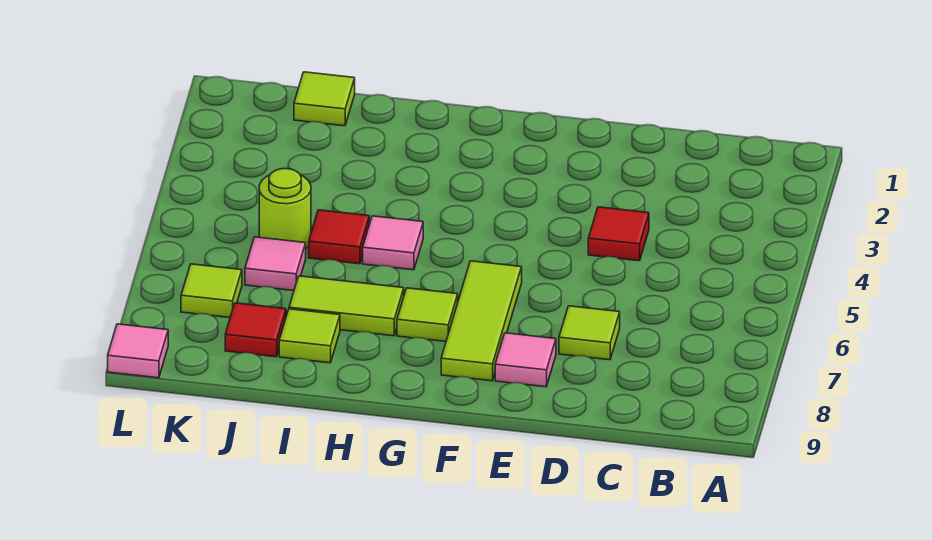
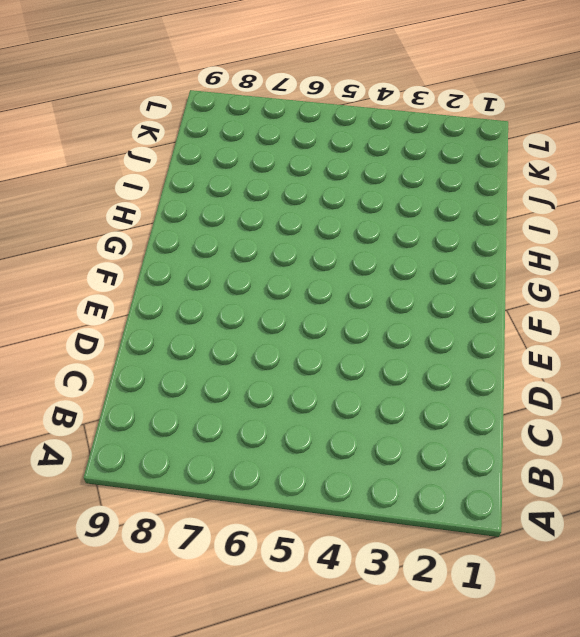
none -> red 1x1 tile [588,207,649,261]
none -> lime 1x1 tile [559,306,620,360]
none -> pink 1x1 tile [495,333,556,387]

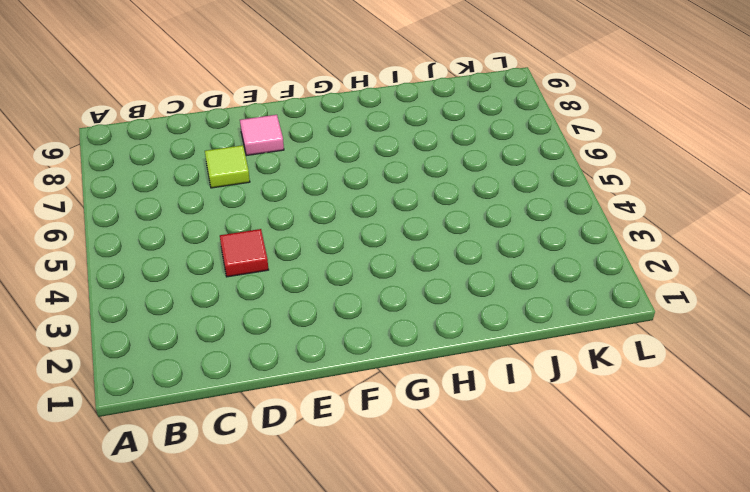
none -> lime 1x3 tile [441,261,522,381]
none -> lime 1x1 tile [397,288,458,342]
none -> pink 1x1 tile [363,216,423,270]

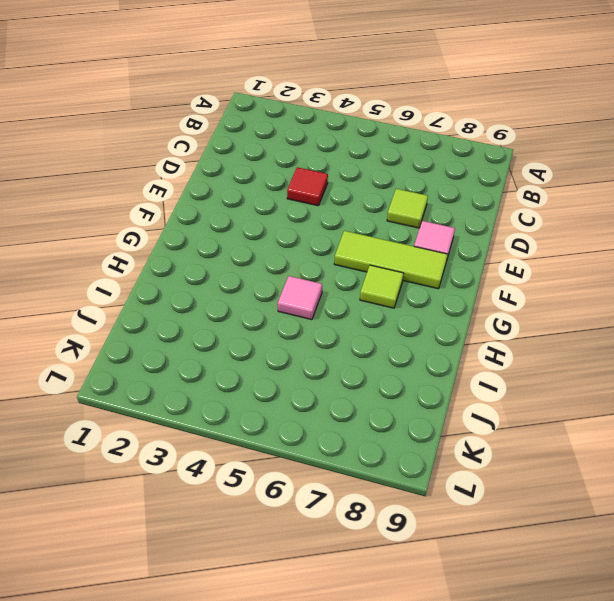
none -> lime 1x2 tile [289,276,404,336]
none -> red 1x1 tile [309,210,369,264]
none -> lime 1x1 tile [279,309,340,363]

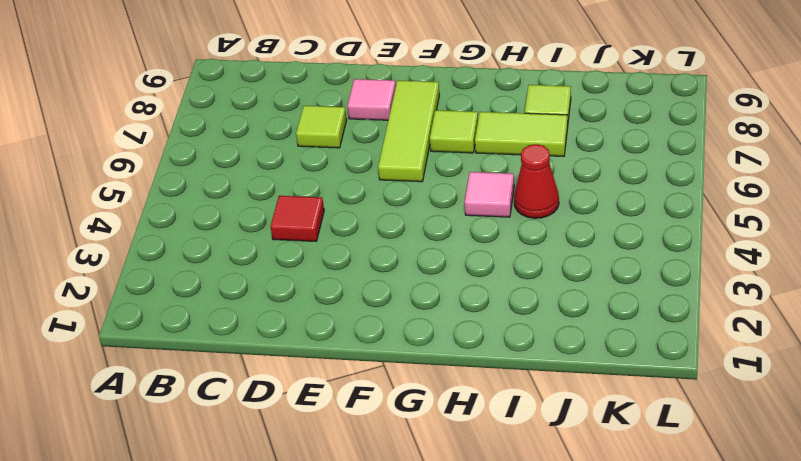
red 1x1 cone [514,144,559,218] -> red 1x1 tile [309,210,369,264]
none -> lime 1x1 tile [294,72,355,126]
none -> lime 1x1 round brick [259,169,311,248]
none -> pink 1x1 tile [245,237,306,291]

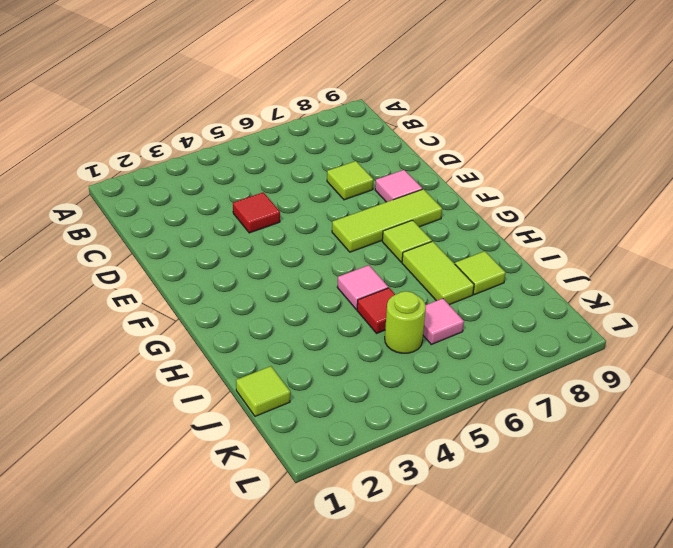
none -> red 1x1 tile [225,303,286,357]
none -> lime 1x1 tile [181,264,242,318]
none -> pink 1x1 tile [108,324,168,378]

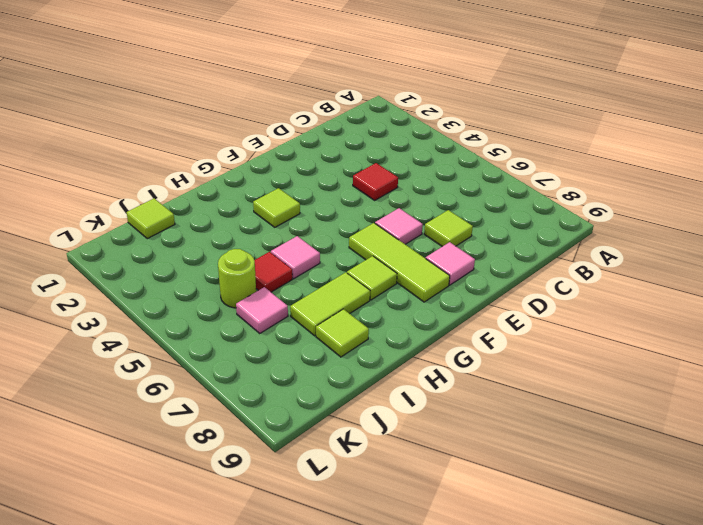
pink 1x1 tile [375,208,423,244] -> pink 1x1 tile moved to [108,324,168,378]
lime 1x1 tile [253,188,300,227] -> lime 1x1 tile moved to [181,264,242,318]
none -> red 1x1 tile [225,303,286,357]

